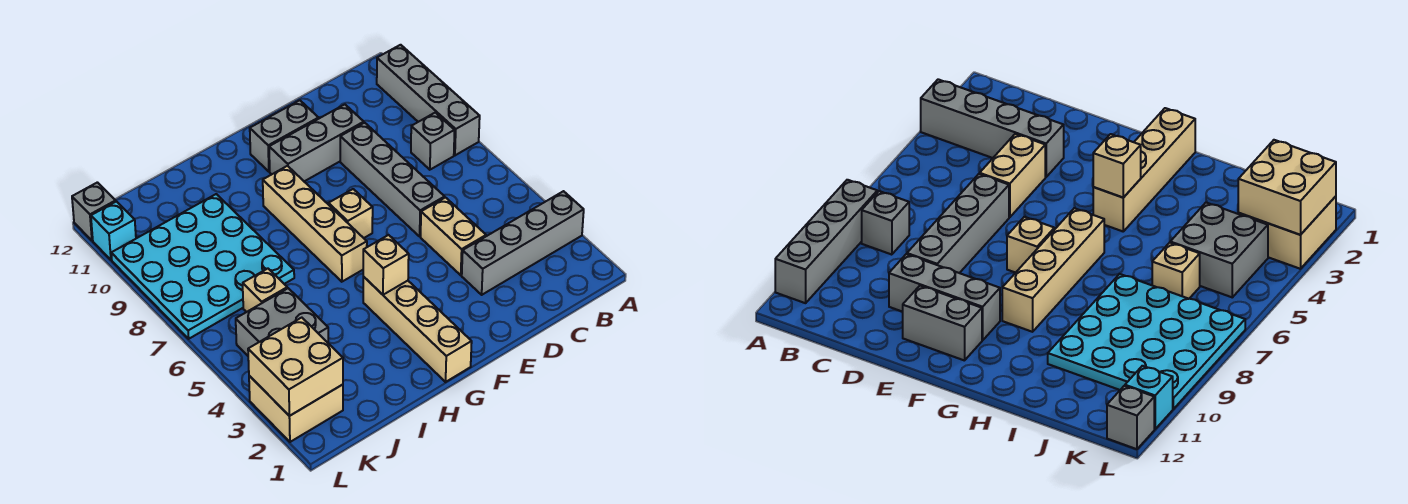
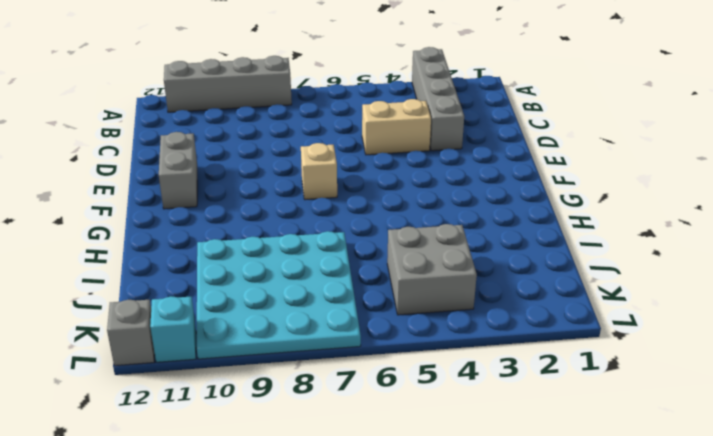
none -> grey 1x1 brick [411,113,455,170]
none -> grey 1x4 brick [340,123,445,236]
none -> grey 1x3 brick [269,104,364,181]

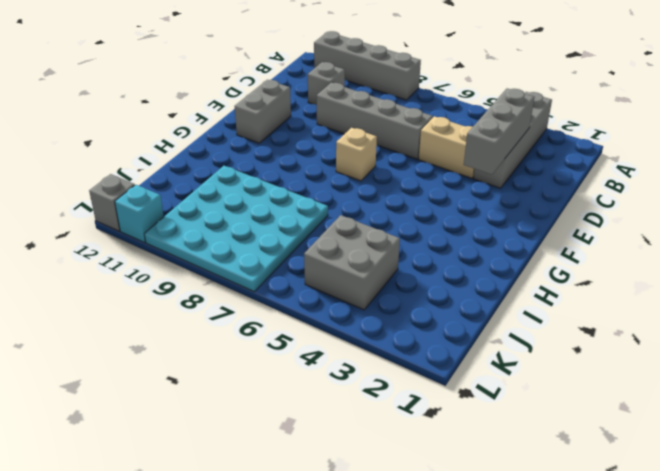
grey 1x3 brick [464,89,534,175] -> grey 1x3 brick moved to [269,104,364,181]
grey 1x1 brick [308,62,345,105] -> grey 1x1 brick moved to [411,113,455,170]
none -> tan 1x4 brick [363,277,472,382]
none -> tan 1x4 brick [263,166,367,282]
none -> tan 1x1 brick [243,269,287,312]

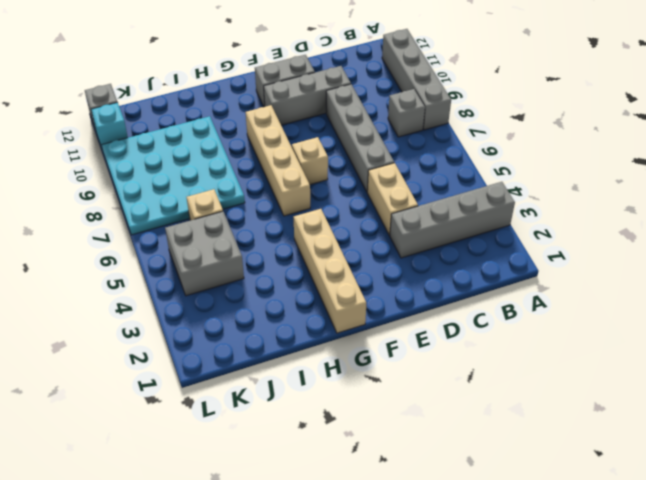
none -> tan 2x2 brick [249,376,343,442]
none -> tan 1x1 brick [363,235,409,295]
none -> tan 2x2 brick [248,318,343,416]

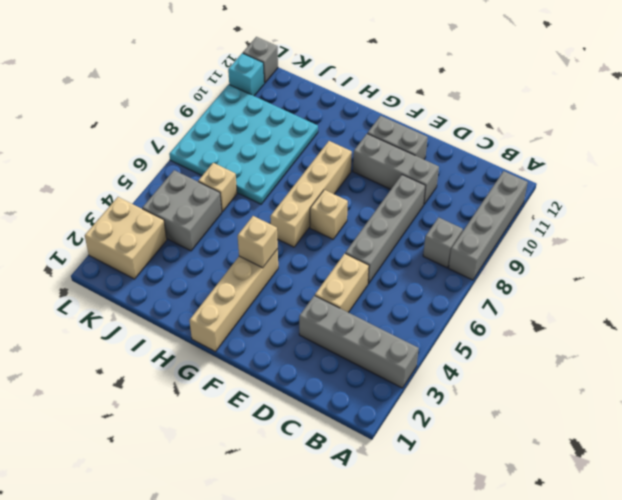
none -> tan 2x2 brick [248,318,343,416]

